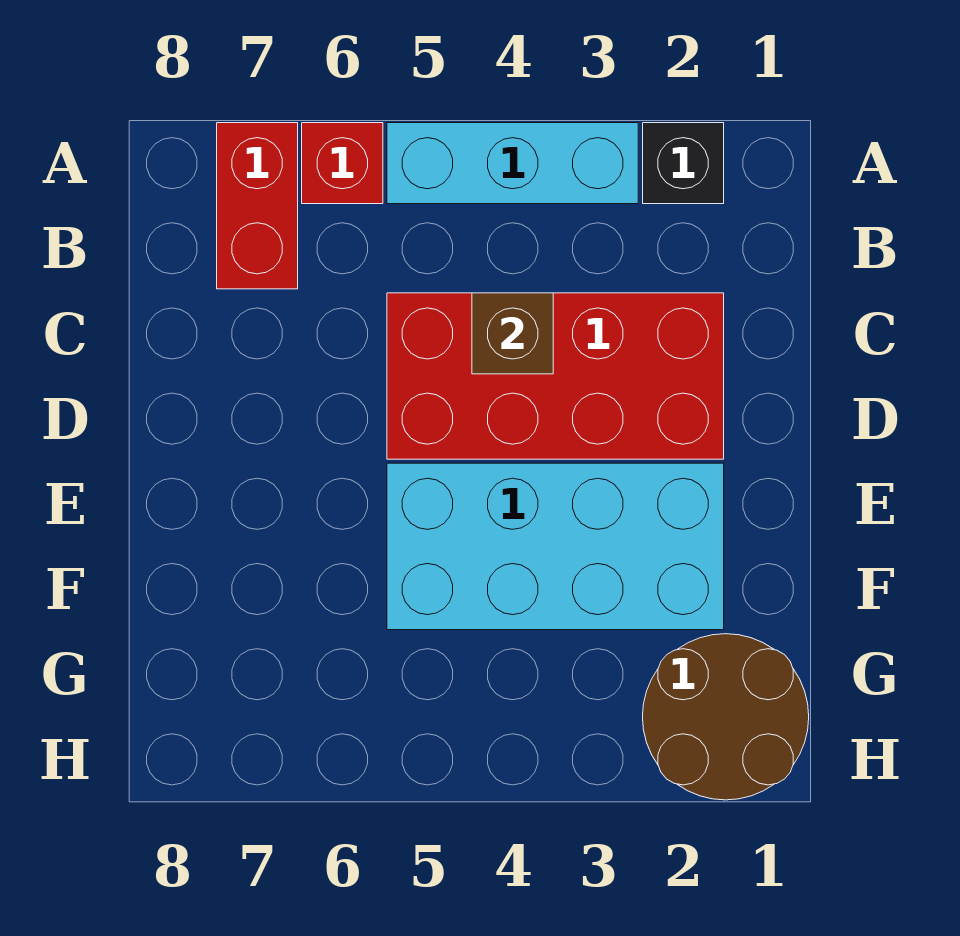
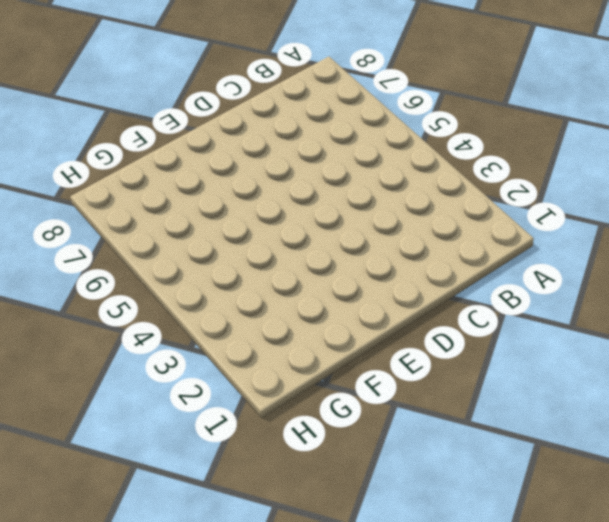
none -> black 1x1 brick [643,123,724,204]
none -> cyan 1x3 brick [387,123,638,204]

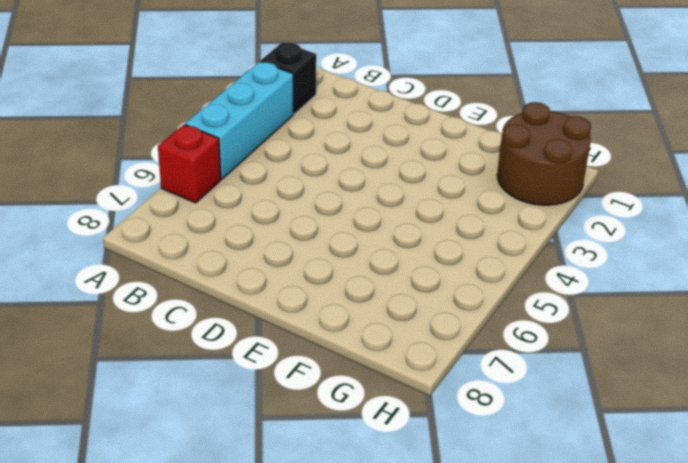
none -> red 1x2 brick [217,123,298,289]
none -> red 2x4 brick [387,293,724,459]

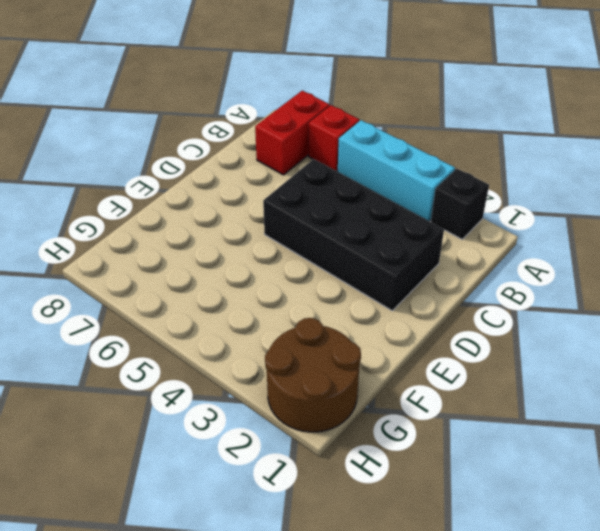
black 2x4 brick [263,159,444,311] -> red 2x4 brick [387,293,724,459]
none -> cyan 2x4 brick [387,463,724,630]
none -> brown 1x1 brick [472,293,553,374]

